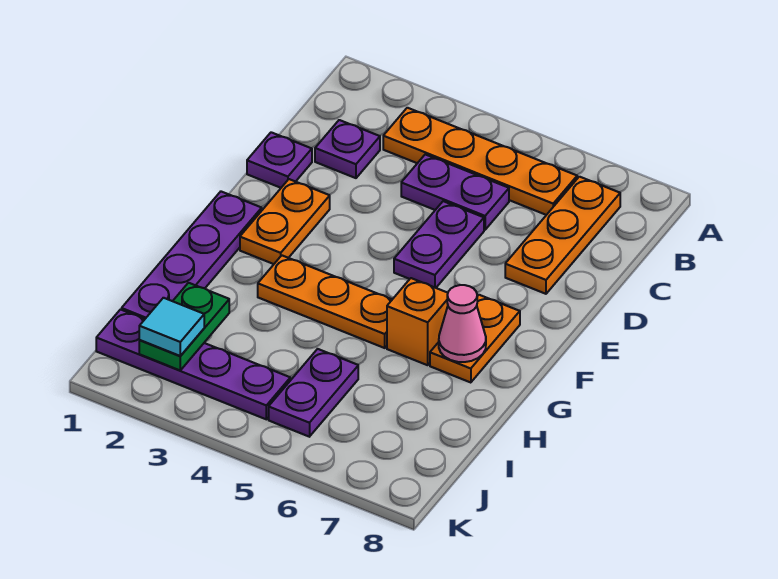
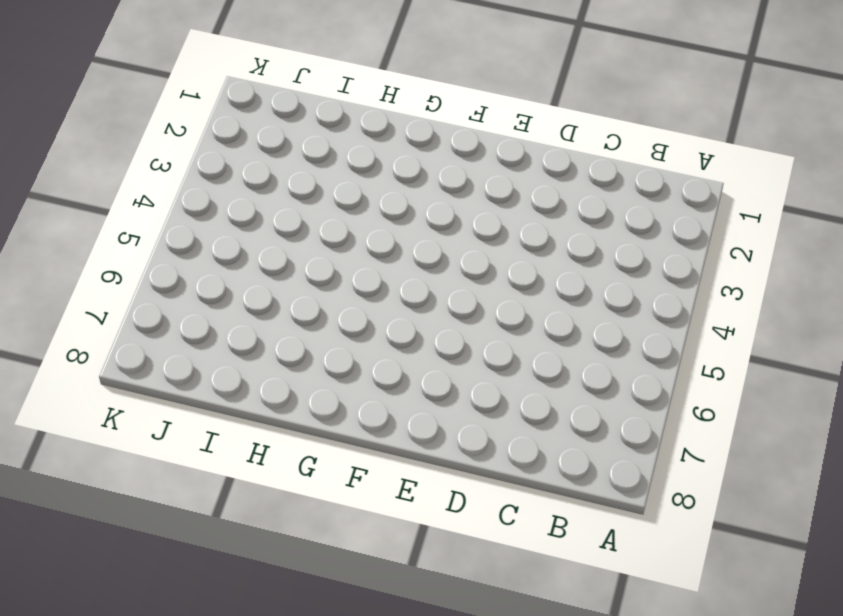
none -> orange 1x4 plate [383,108,577,215]
none -> orange 1x3 plate [505,177,620,294]
none -> purple 1x1 plate [315,120,380,178]

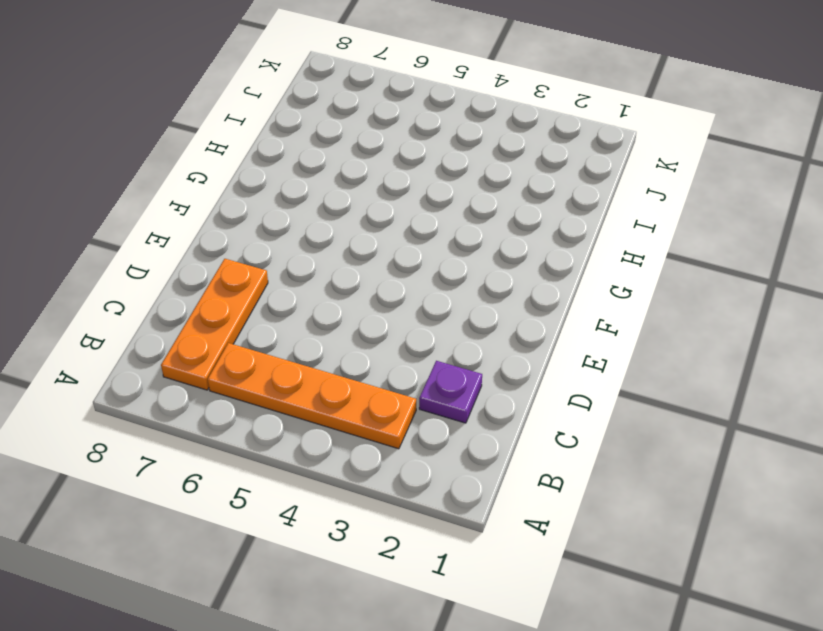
none -> purple 1x2 plate [401,154,509,230]
none -> purple 1x1 plate [247,132,312,188]
none -> purple 1x2 plate [394,201,484,288]

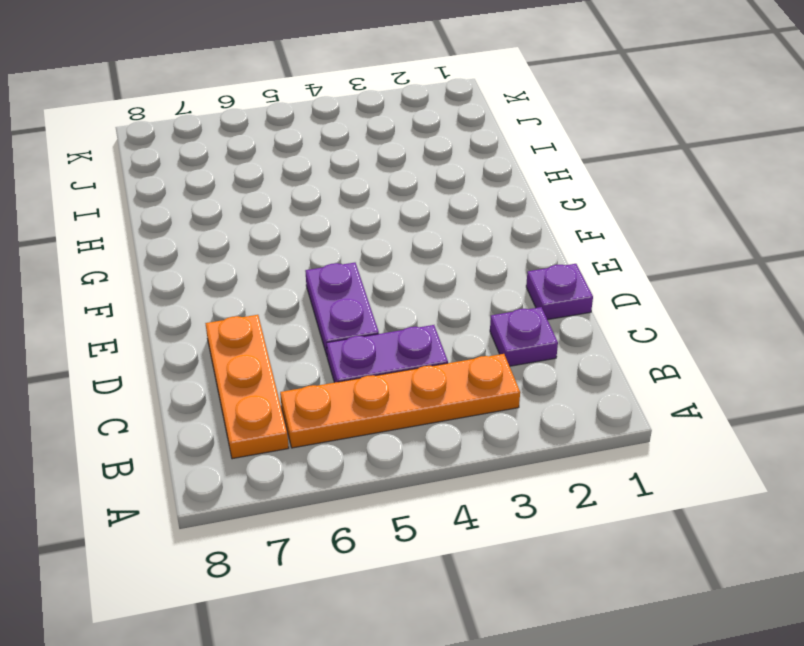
none -> orange 1x2 plate [240,179,330,264]
none -> purple 1x4 plate [122,192,262,319]
none -> orange 1x2 plate [430,295,520,383]

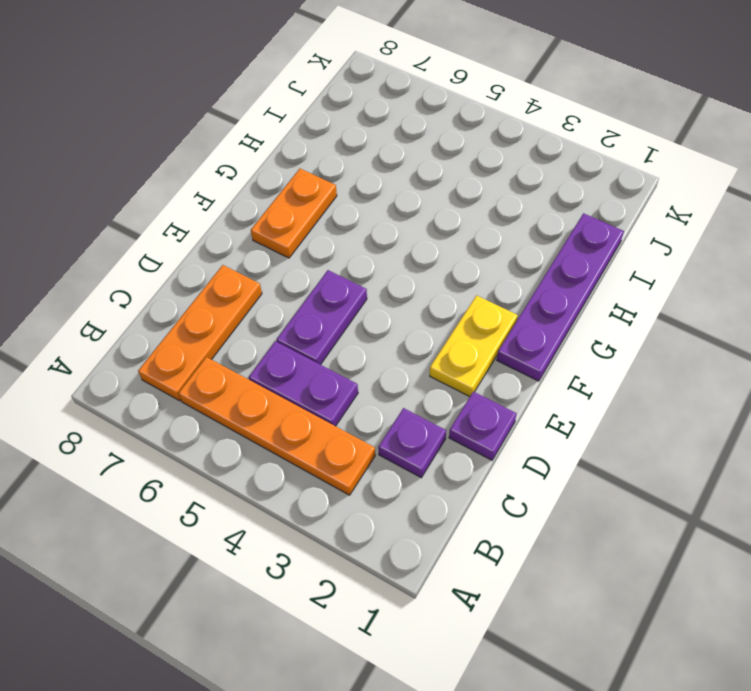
yellow 1x2 plate [430,295,518,397] -> orange 1x2 plate [240,179,330,264]
none -> orange 1x3 plate [258,255,392,348]
none -> orange 1x1 brick [387,278,448,365]
none -> purple 1x2 plate [269,349,358,437]

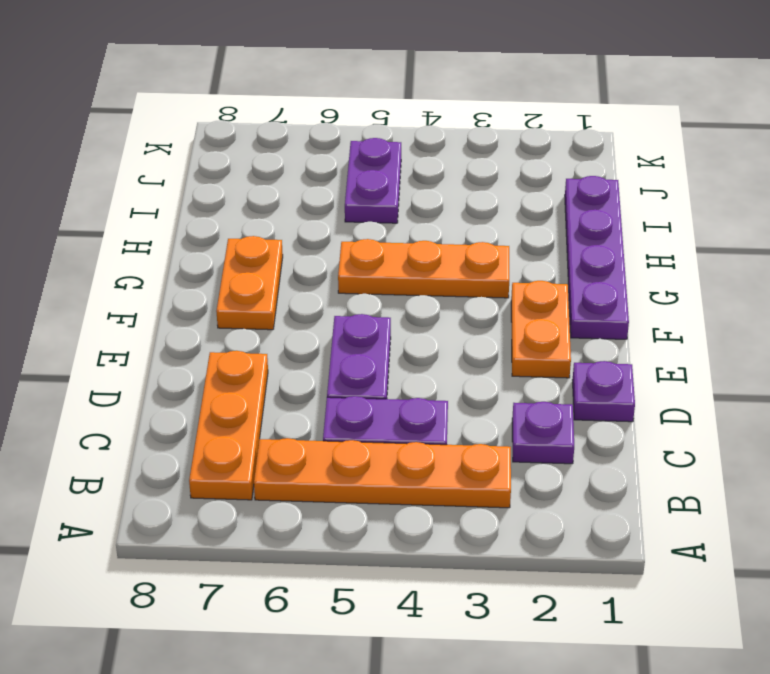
none -> orange 1x1 brick [387,278,448,365]
none -> purple 1x4 plate [96,310,290,419]
none -> pink 1x1 cone [439,285,486,362]

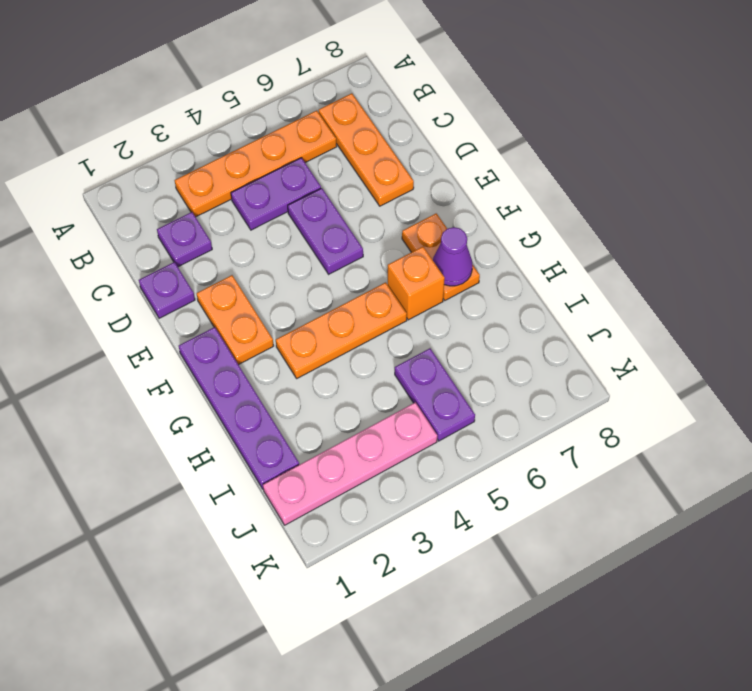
purple 1x1 cone [433,227,473,286] -> pink 1x1 cone [439,285,486,362]
pink 1x4 plate [263,402,437,525] -> purple 1x4 plate [96,310,290,419]
none -> green 1x2 plate [139,283,229,370]
none -> cyan 1x1 tile [139,298,204,356]

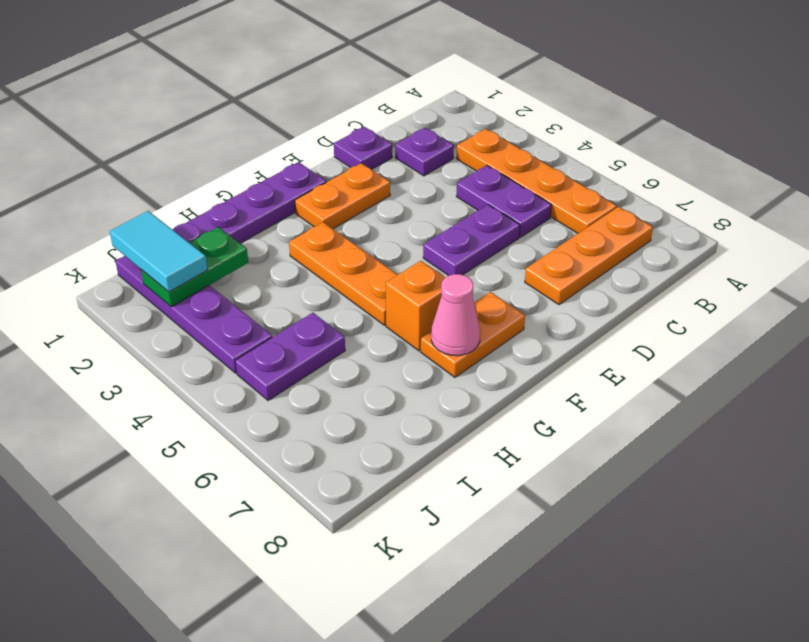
cyan 1x2 tile [110,211,207,292] -> cyan 1x1 tile [139,298,204,356]

